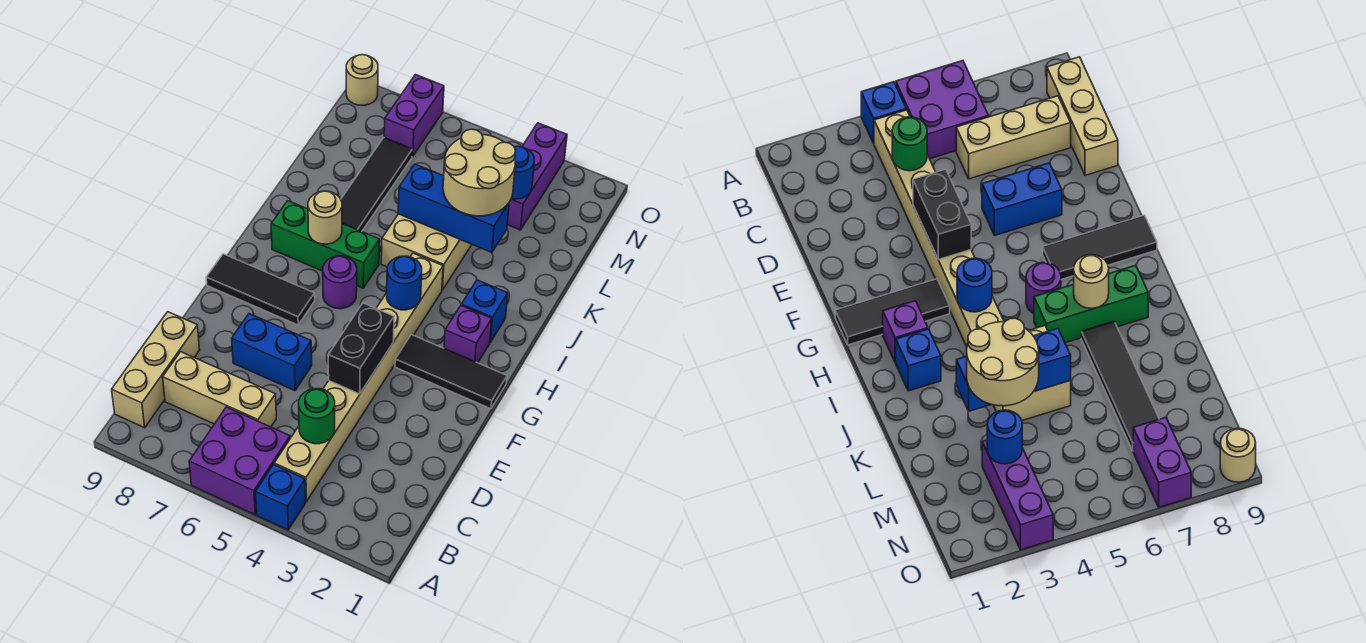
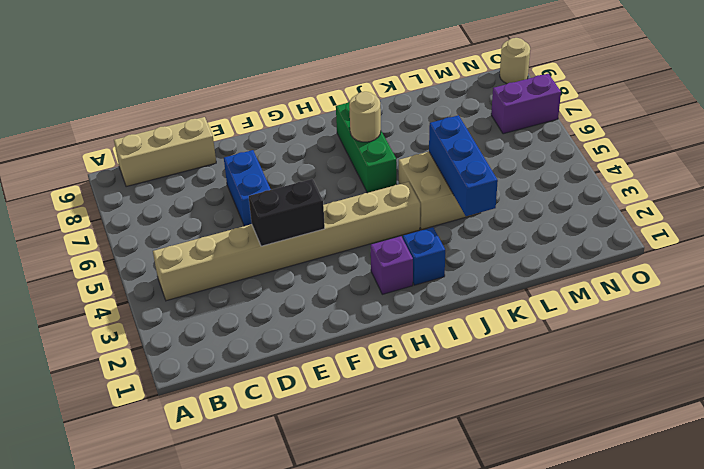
none -> blue 1x1 brick [256,465,306,530]
none -> purple 2x2 brick [189,407,290,515]
none -> tan 1x3 brick [163,352,276,427]

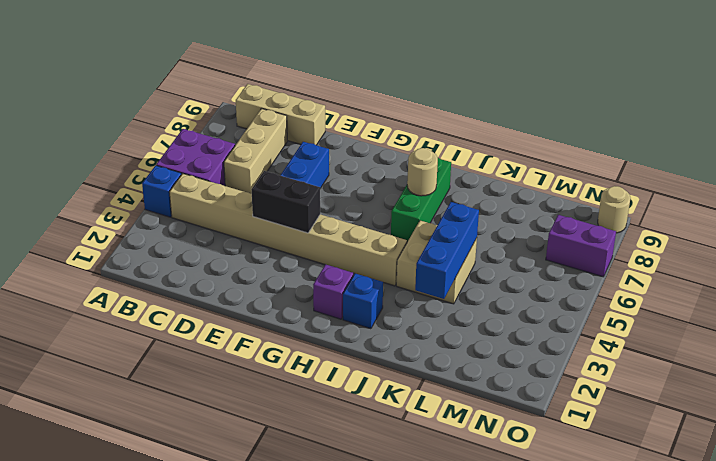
none -> black 1x3 tile [395,335,507,409]
none -> black 1x3 tile [206,254,315,325]
none -> purple 1x1 round brick [323,256,357,309]

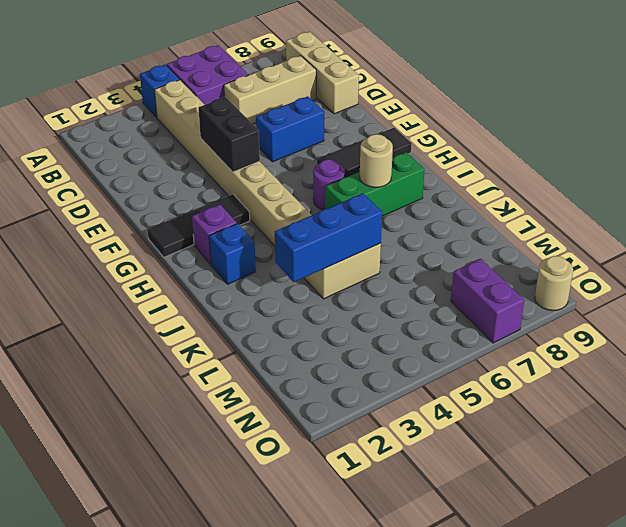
none -> black 1x4 tile [341,138,412,232]
none -> purple 1x3 brick [507,123,567,230]
none -> green 1x1 round brick [299,389,335,444]

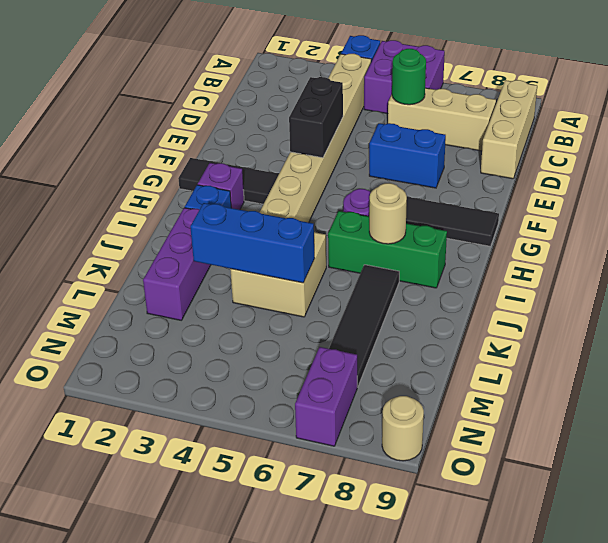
green 1x1 round brick [392,49,426,105] -> green 1x1 round brick moved to [299,389,335,444]
purple 1x3 brick [143,208,211,320] -> purple 1x3 brick moved to [507,123,567,230]
none -> blue 1x1 round brick [387,256,422,310]
none -> blue 1x1 round brick [511,146,534,199]
none -> tan 2x2 round brick [443,129,516,216]

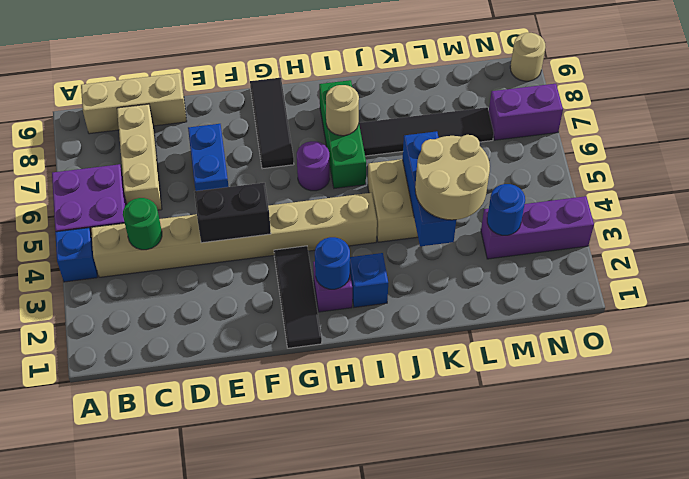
blue 1x1 round brick [315,237,350,289] -> blue 1x1 round brick moved to [387,256,422,310]

